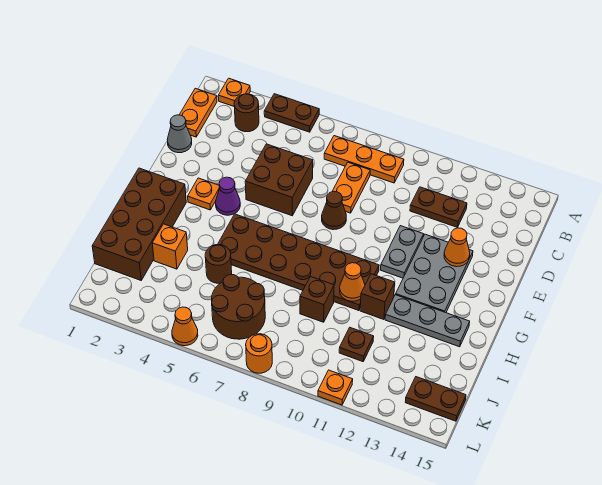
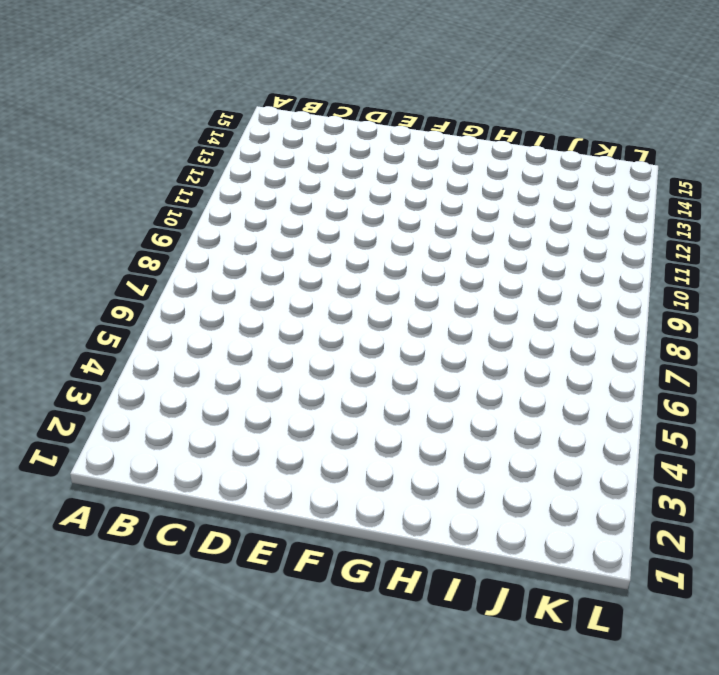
none -> orange 1x1 plate [218,78,250,106]
none -> brown 1x2 plate [264,94,319,132]
none -> orange 1x2 plate [179,88,217,137]

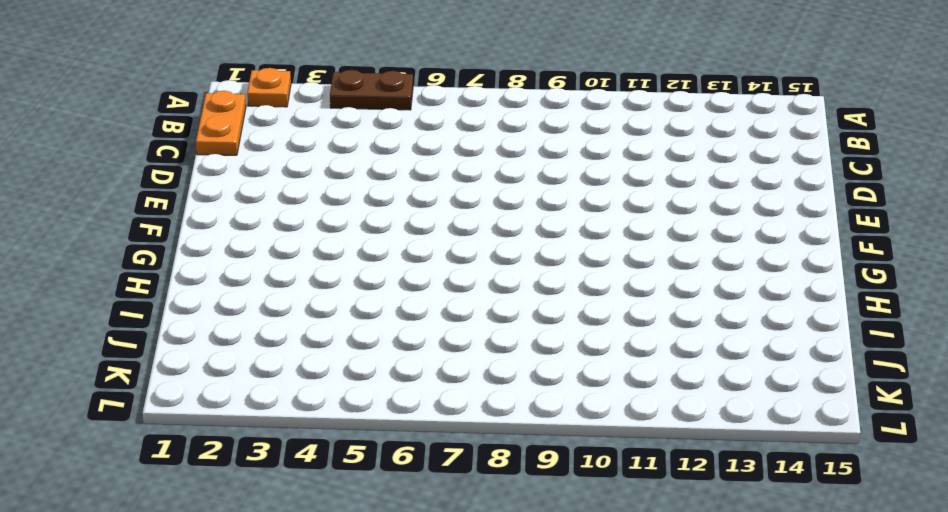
none -> brown 1x1 round brick [234,94,259,132]
none -> orange 1x3 plate [324,136,404,183]
none -> orange 1x2 plate [332,162,370,213]

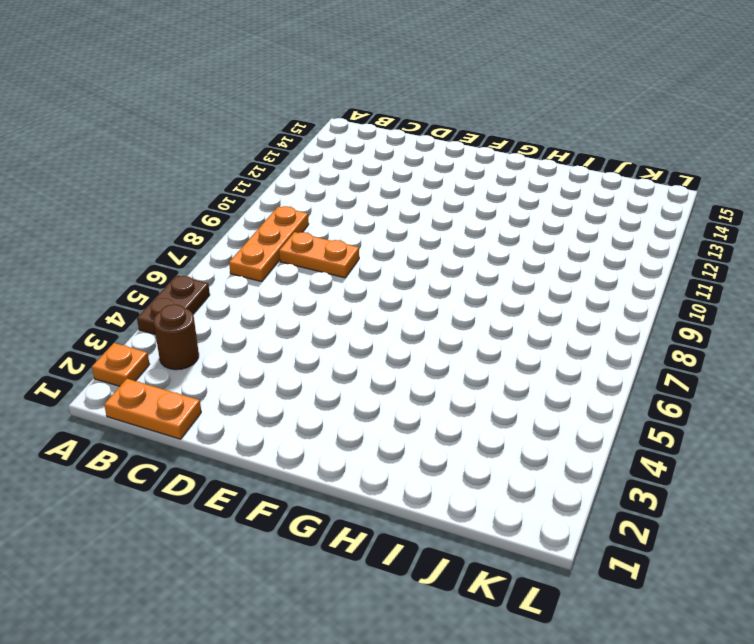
none -> brown 1x2 plate [410,187,467,227]
none -> grey 1x1 cone [167,115,192,153]
none -> brown 2x2 brick [245,144,313,216]

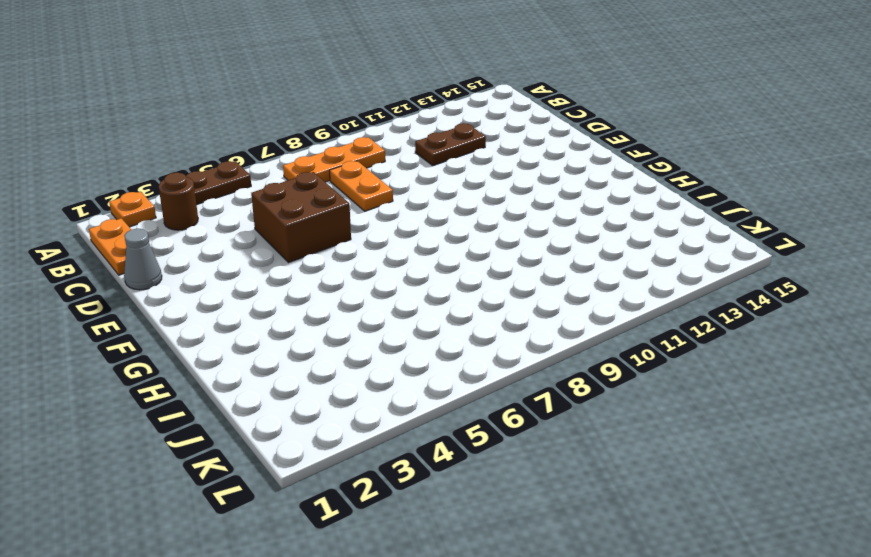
none -> brown 1x1 cone [322,191,346,230]
none -> grey 1x2 plate [381,226,424,278]
none -> grey 2x3 plate [396,234,473,313]

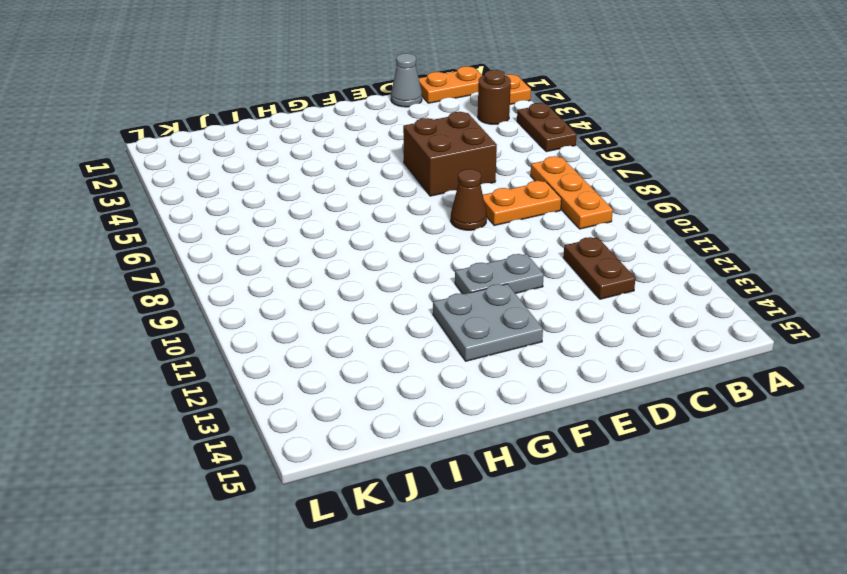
grey 2x2 plate [433,284,543,361] -> grey 2x3 plate [396,234,473,313]
none -> orange 1x1 plate [188,178,219,210]
none -> purple 1x1 cone [216,177,240,215]
none -> brown 2x4 brick [92,168,186,280]

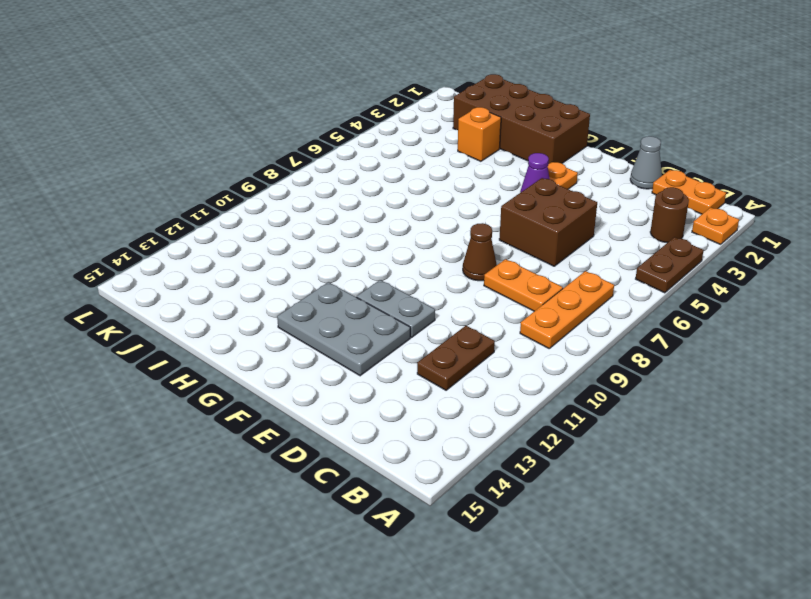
none -> brown 2x6 plate [218,214,379,311]
none -> brown 1x1 brick [360,274,395,319]
none -> grey 1x3 plate [385,295,470,347]

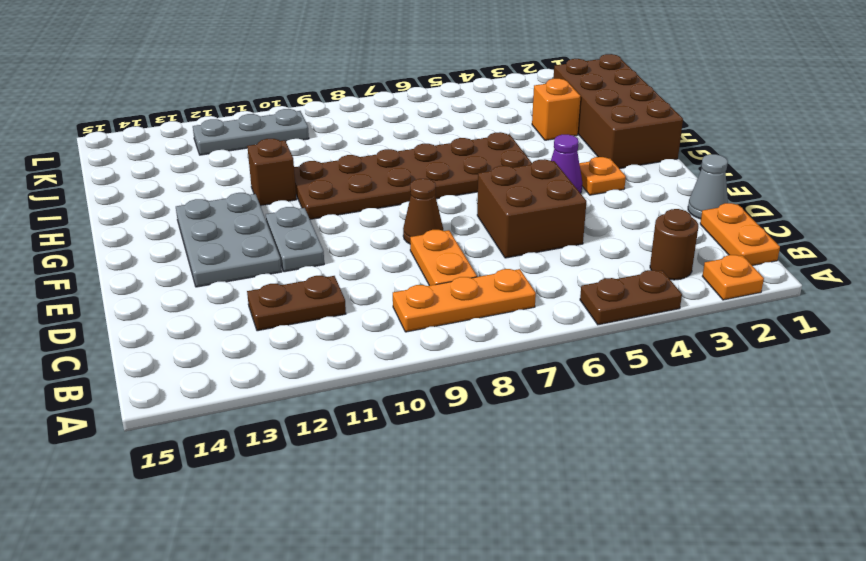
grey 1x3 plate [193,109,309,155] -> grey 1x3 plate moved to [385,295,470,347]
none -> brown 1x1 round brick [205,245,232,283]
none -> brown 1x1 brick [300,277,334,322]
none -> brown 2x2 round brick [211,274,265,339]

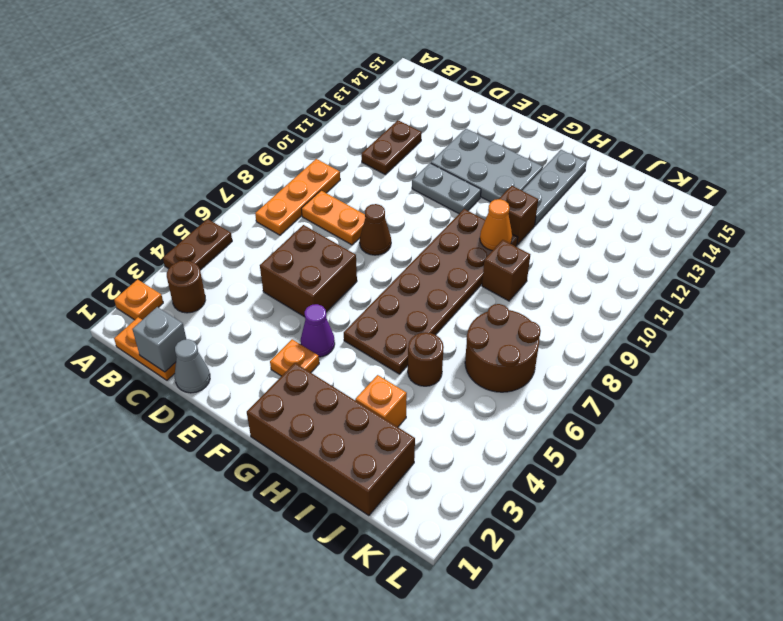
grey 1x1 brick [132,307,186,372] -> none
none -> brown 1x1 plate [339,328,374,362]
none -> brown 1x2 plate [405,377,466,421]
none -> orange 1x1 cone [172,307,198,346]

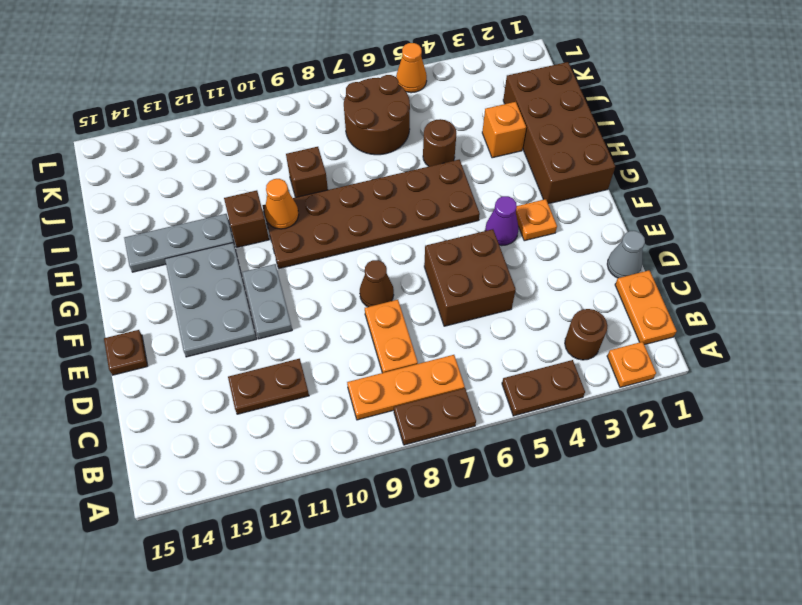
brown 1x2 plate [394,388,476,445] -> brown 1x2 plate moved to [405,377,466,421]
brown 1x1 plate [104,330,148,375] -> brown 1x1 plate moved to [339,328,374,362]
none -> orange 1x1 round brick [246,334,272,373]
none -> orange 1x1 plate [318,370,353,405]
none -> orange 1x1 cone [444,228,470,267]

